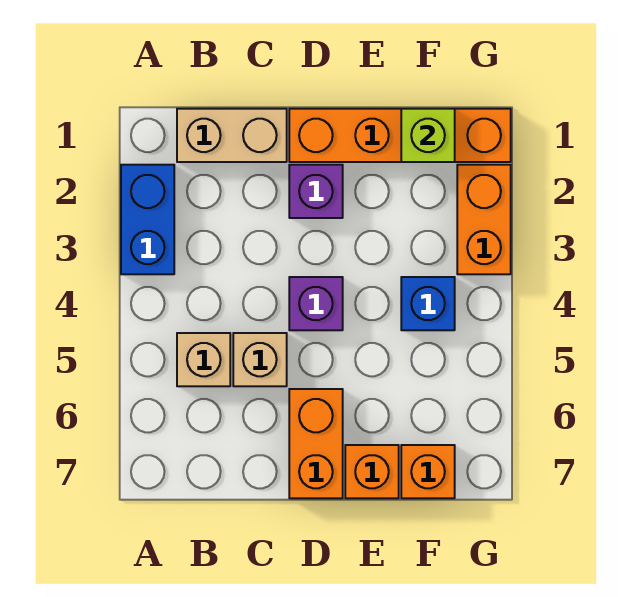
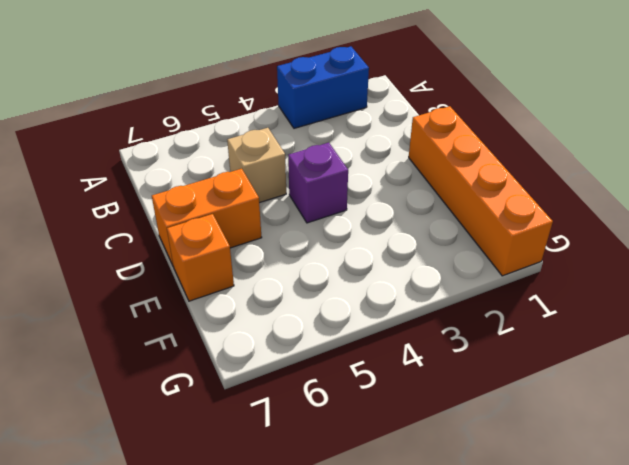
none -> tan 1x2 brick [177,109,287,162]
none -> tan 1x1 brick [177,333,230,386]
none -> purple 1x1 brick [289,165,343,218]

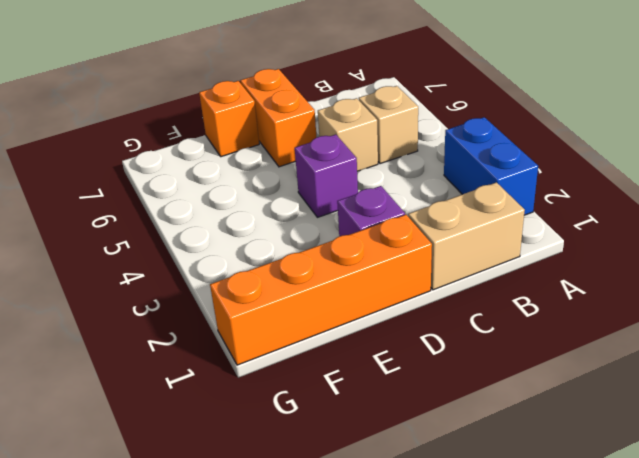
none -> blue 1x1 brick [401,277,455,330]
none -> orange 1x1 brick [401,445,455,498]
none -> orange 1x2 brick [457,165,511,274]

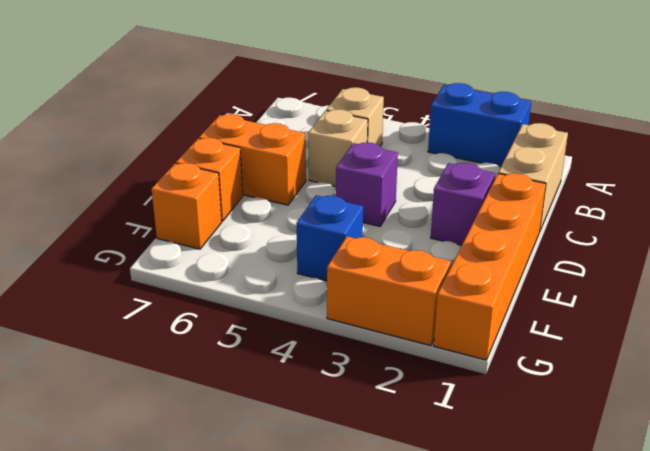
none -> lime 1x1 brick [401,109,455,162]

